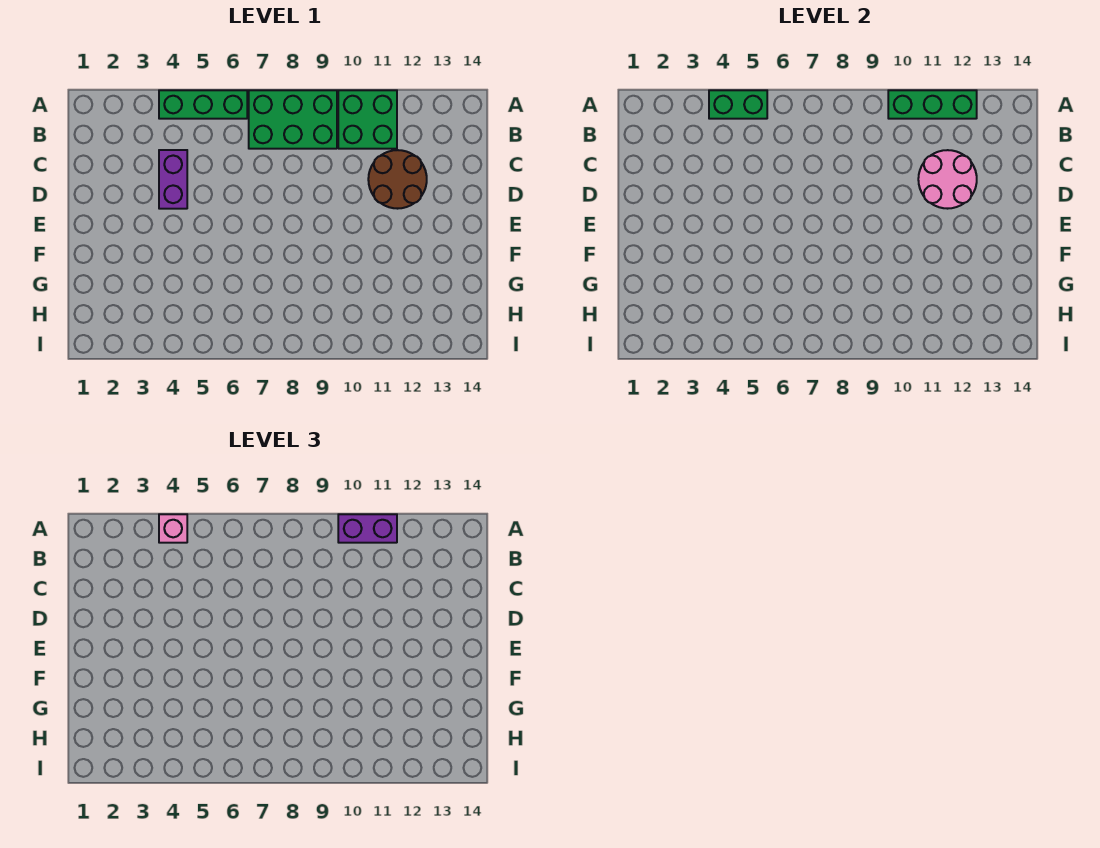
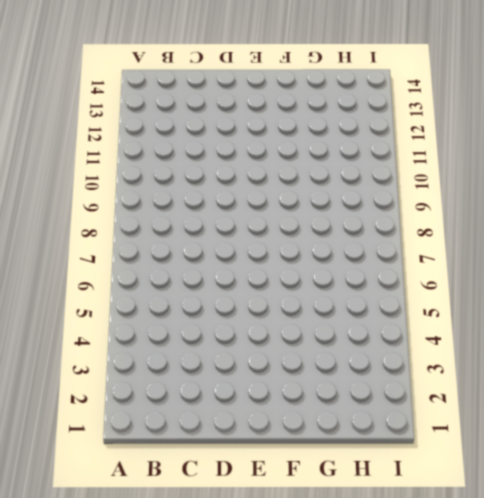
none -> green 1x3 brick [159,90,247,119]
none -> green 2x3 brick [249,90,337,149]

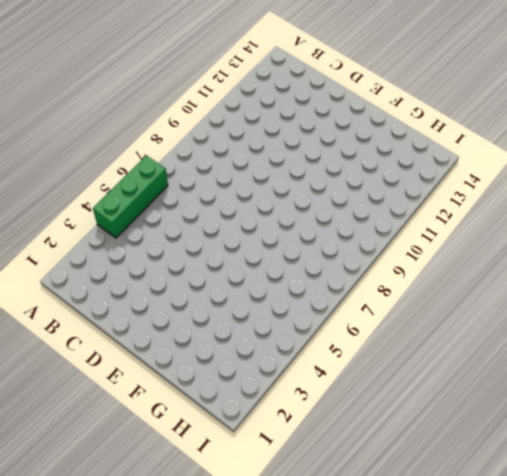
none -> green 2x3 brick [249,90,337,149]
none -> green 2x2 brick [338,90,397,149]

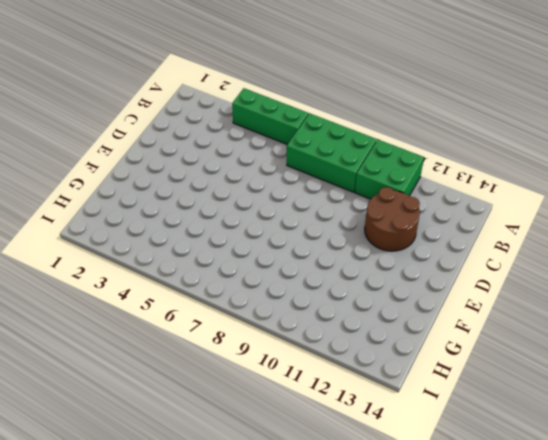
none -> purple 1x2 brick [159,150,187,209]
none -> green 1x2 brick [709,90,767,119]

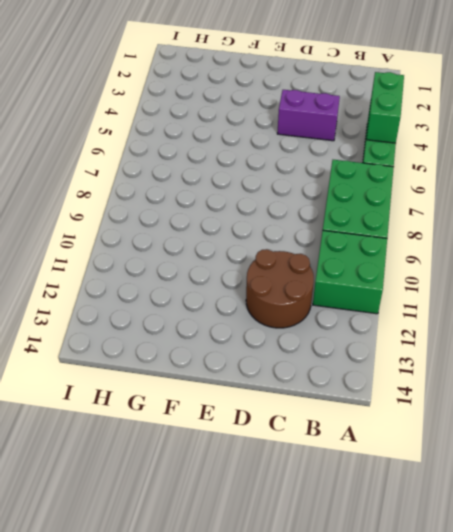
none -> green 1x3 brick [888,90,977,119]
none -> pink 2x2 round brick [918,150,977,209]

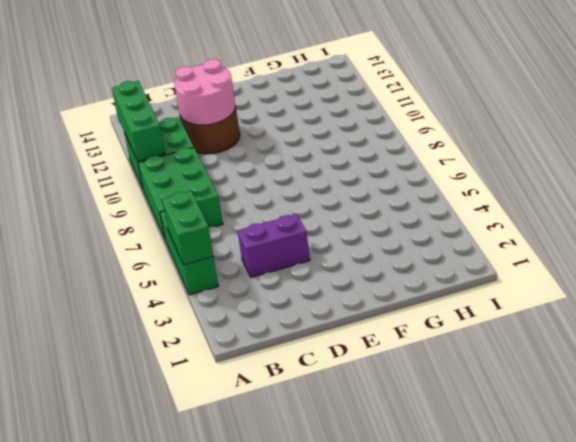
none -> pink 1x1 brick [159,514,187,543]
none -> purple 1x2 brick [338,514,397,543]

